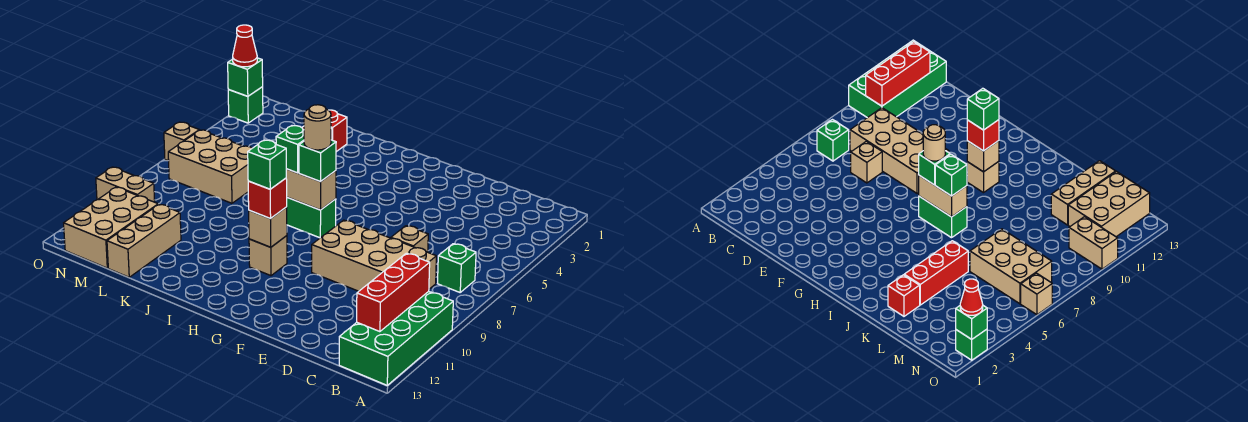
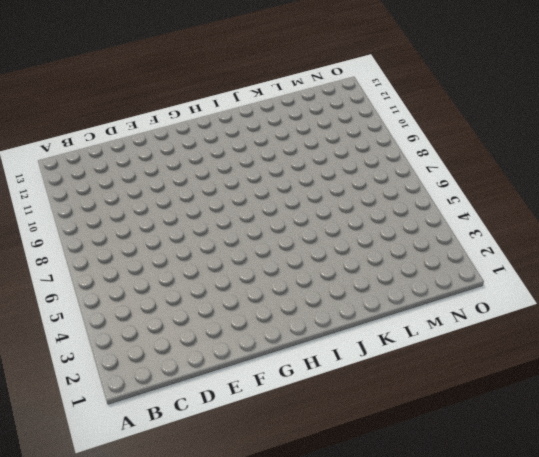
none -> green 2x4 brick [339,291,453,385]
none -> green 1x1 brick [438,244,476,292]
none -> tan 2x4 brick [312,220,436,291]

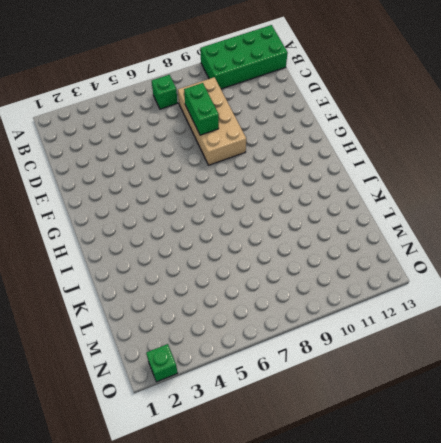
green 1x2 brick [184,83,219,135] -> green 1x2 brick moved to [287,197,336,238]
none -> tan 1x1 brick [391,226,428,252]
none -> tan 1x1 brick [249,236,287,276]
none -> red 1x1 brick [329,110,347,152]

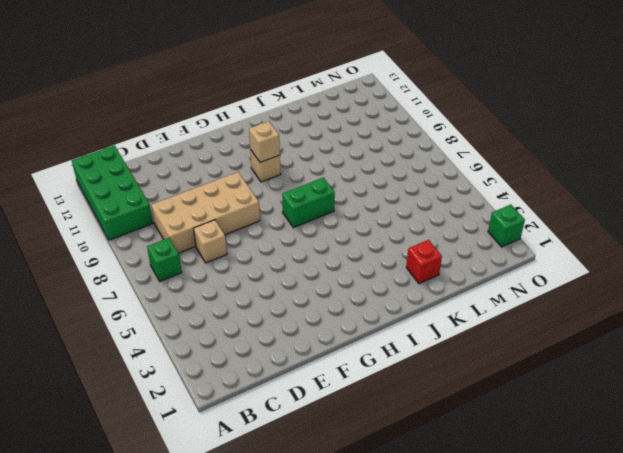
none -> red 1x3 brick [904,241,968,305]
none -> tan 2x3 brick [168,130,252,203]
none -> tan 1x3 brick [107,204,181,277]

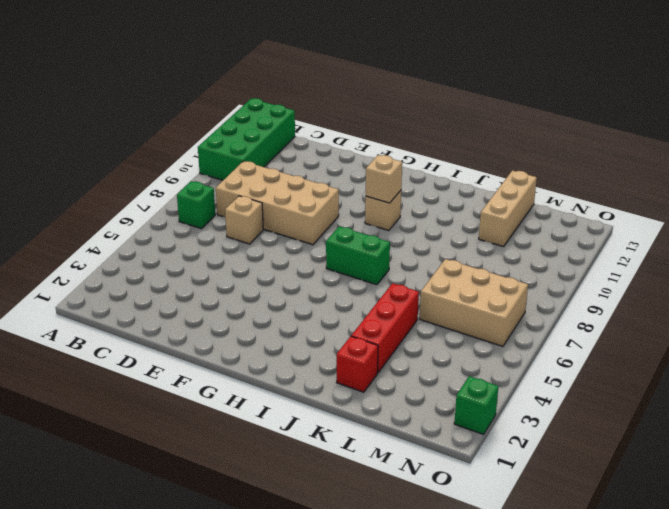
none -> tan 2x3 brick [64,187,158,268]
none -> tan 1x2 brick [96,167,155,202]
none -> tan 1x1 brick [164,122,199,161]

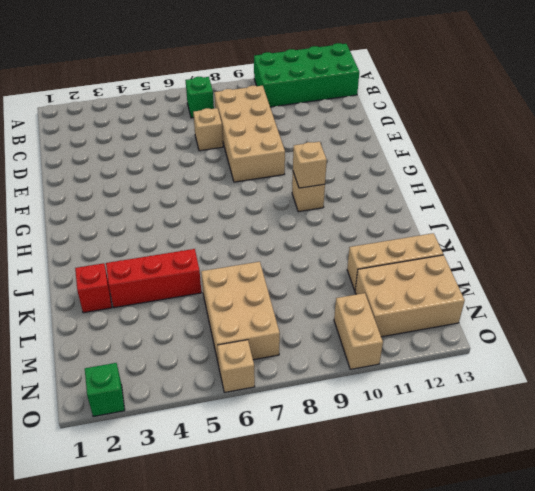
none -> green 1x2 brick [287,197,336,238]
none -> red 1x3 brick [357,253,430,332]
none -> tan 1x2 brick [286,169,336,210]

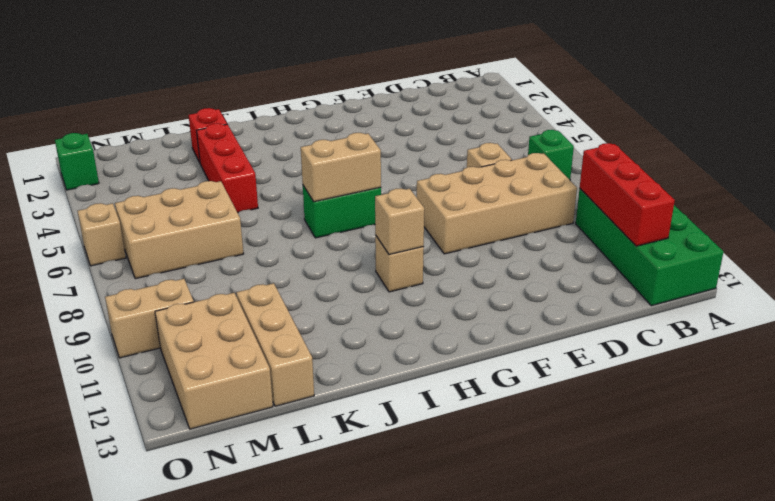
none -> green 1x1 brick [228,58,263,96]
none -> green 1x1 brick [299,140,336,182]
none -> red 1x1 brick [248,178,287,219]

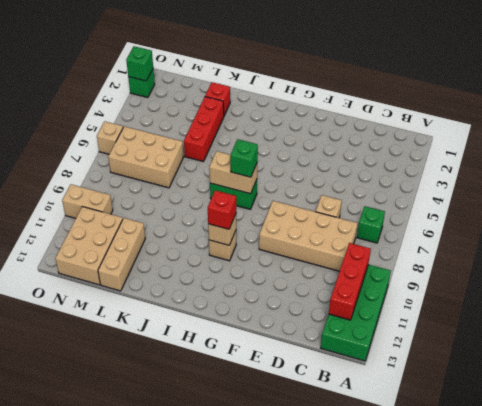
none -> green 1x1 brick [276,126,304,173]
none -> red 1x1 cone [233,25,257,67]
none -> tan 1x1 round brick [304,105,331,150]

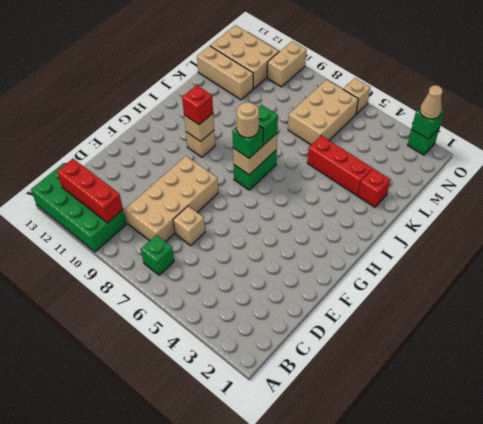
tan 1x1 cone [420,85,443,119] -> red 1x1 cone [233,25,257,67]
none -> green 1x1 brick [248,140,286,189]

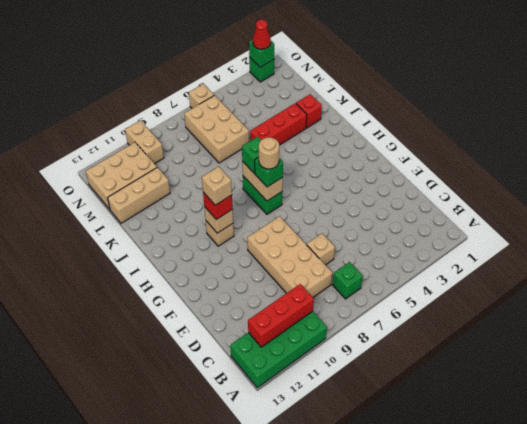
tan 1x1 brick [202,166,232,205] -> green 1x1 brick [248,140,286,189]

